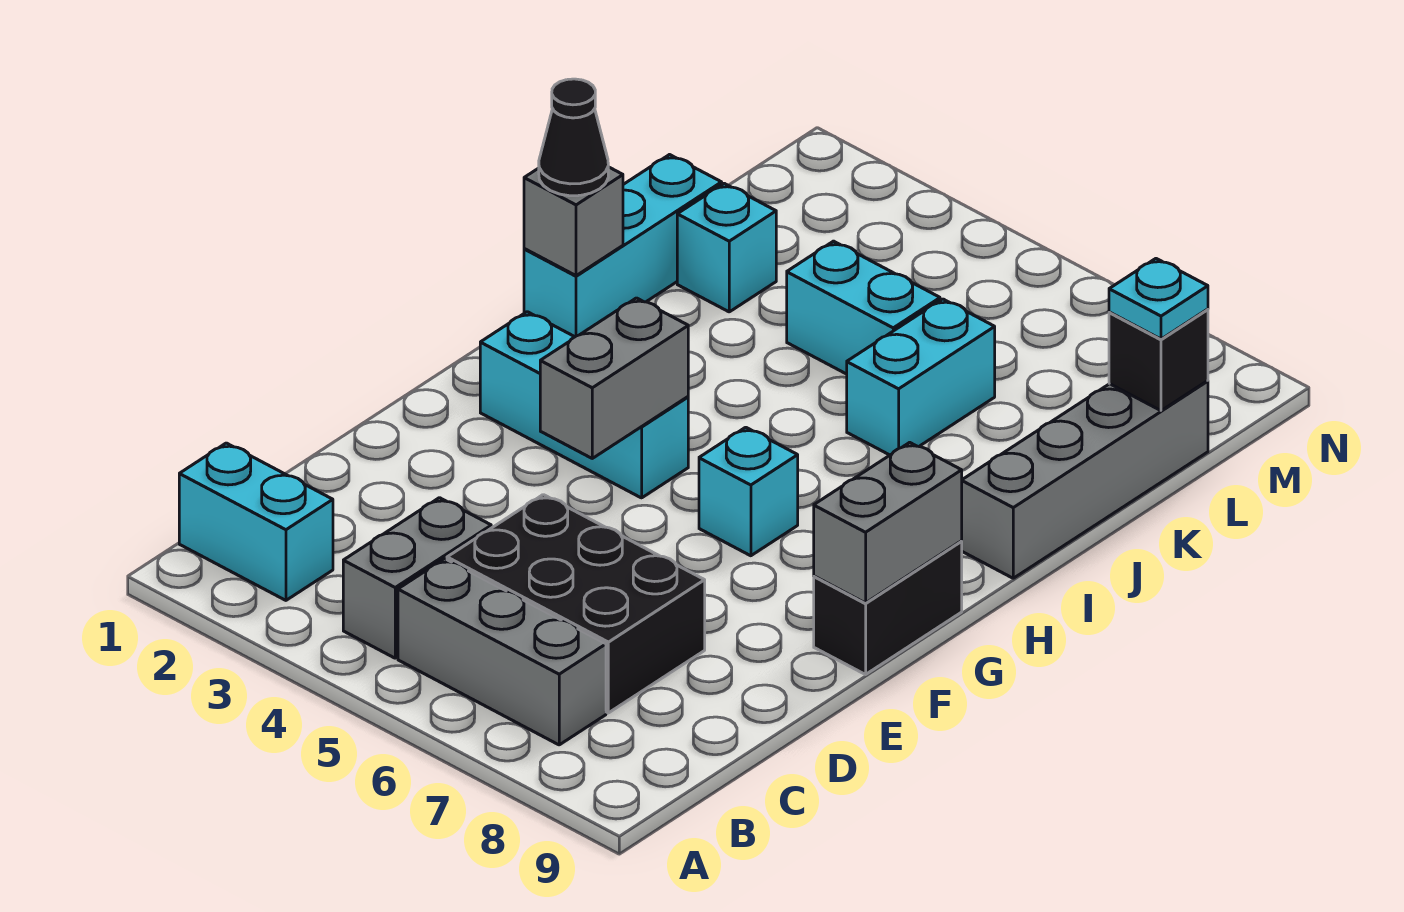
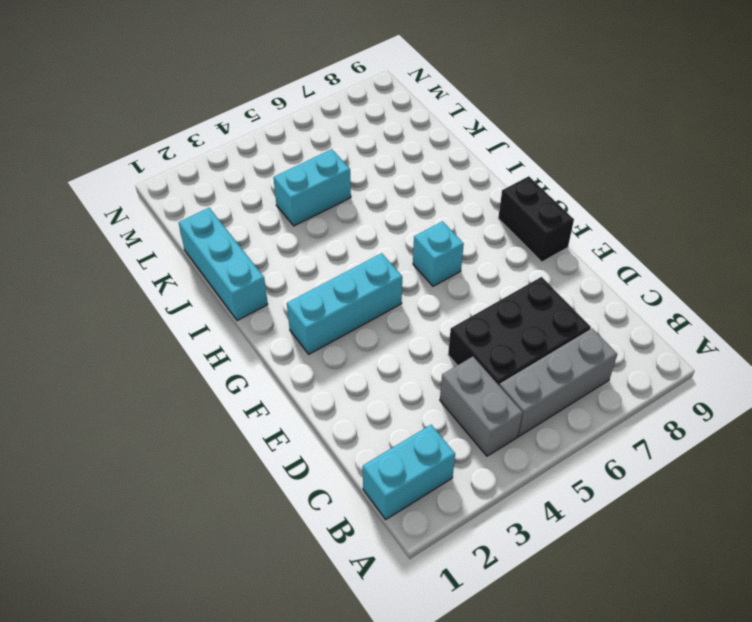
none -> grey 1x4 brick [961,381,1208,578]
none -> cyan 1x2 brick [847,299,995,455]
none -> cyan 1x1 brick [677,183,776,312]

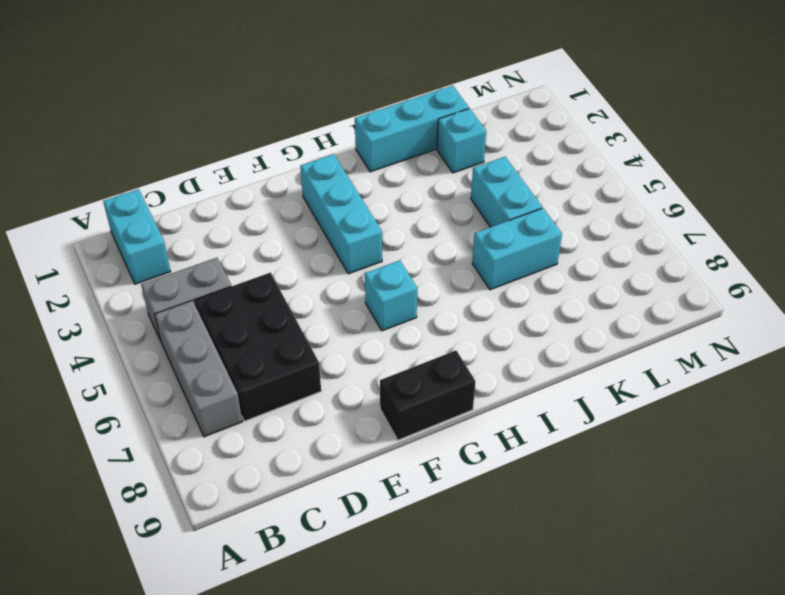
none -> grey 1x4 brick [961,381,1208,578]
none -> grey 1x2 brick [540,298,688,458]
none -> grey 1x2 brick [814,442,962,603]

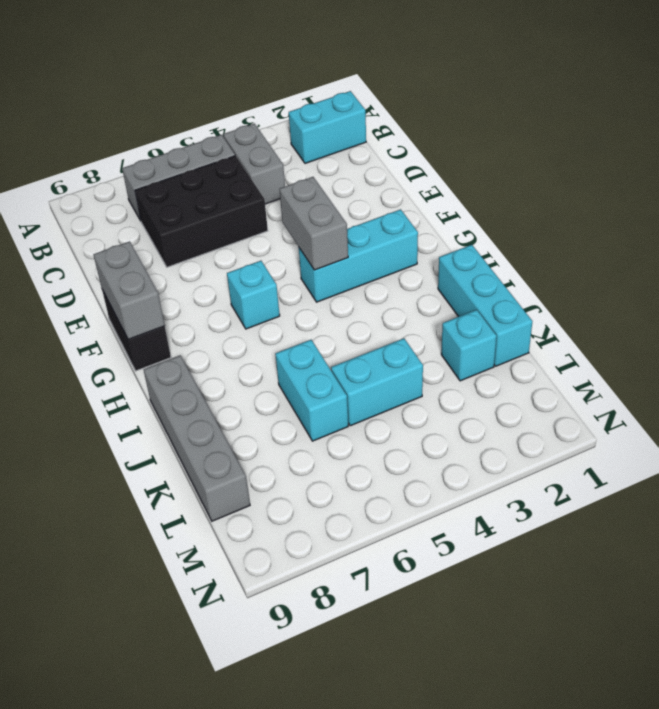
none -> grey 1x1 brick [524,167,623,276]
none -> black 1x1 brick [1109,309,1208,411]
none -> black 1x1 cone [539,79,608,196]

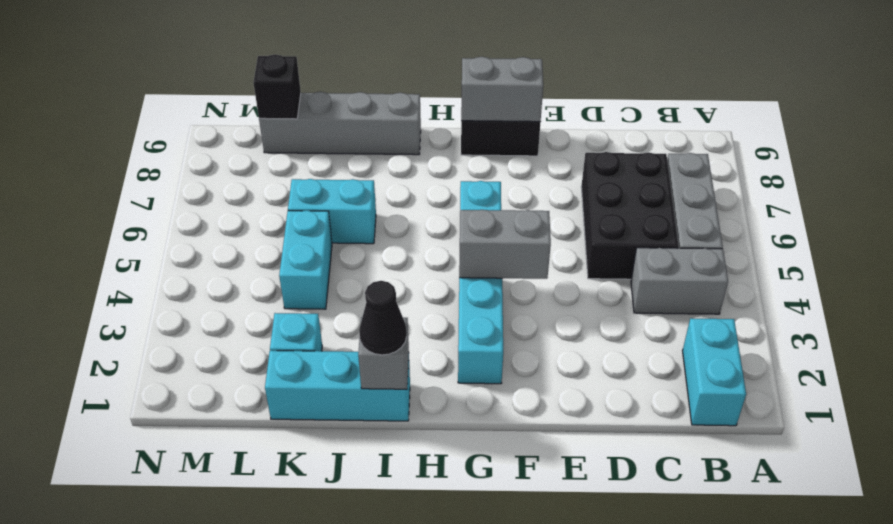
none -> cyan 1x1 plate [1109,259,1208,339]

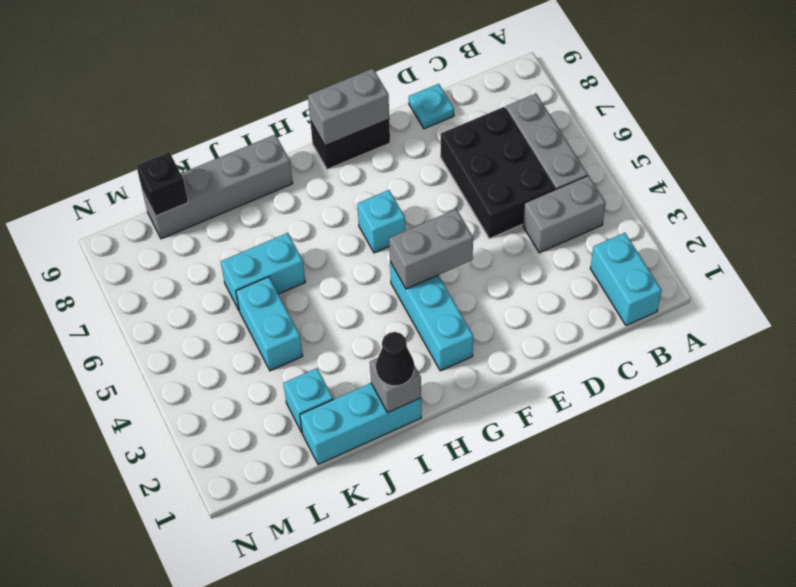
cyan 1x1 plate [409,84,454,129] -> cyan 1x1 plate moved to [1109,259,1208,339]

